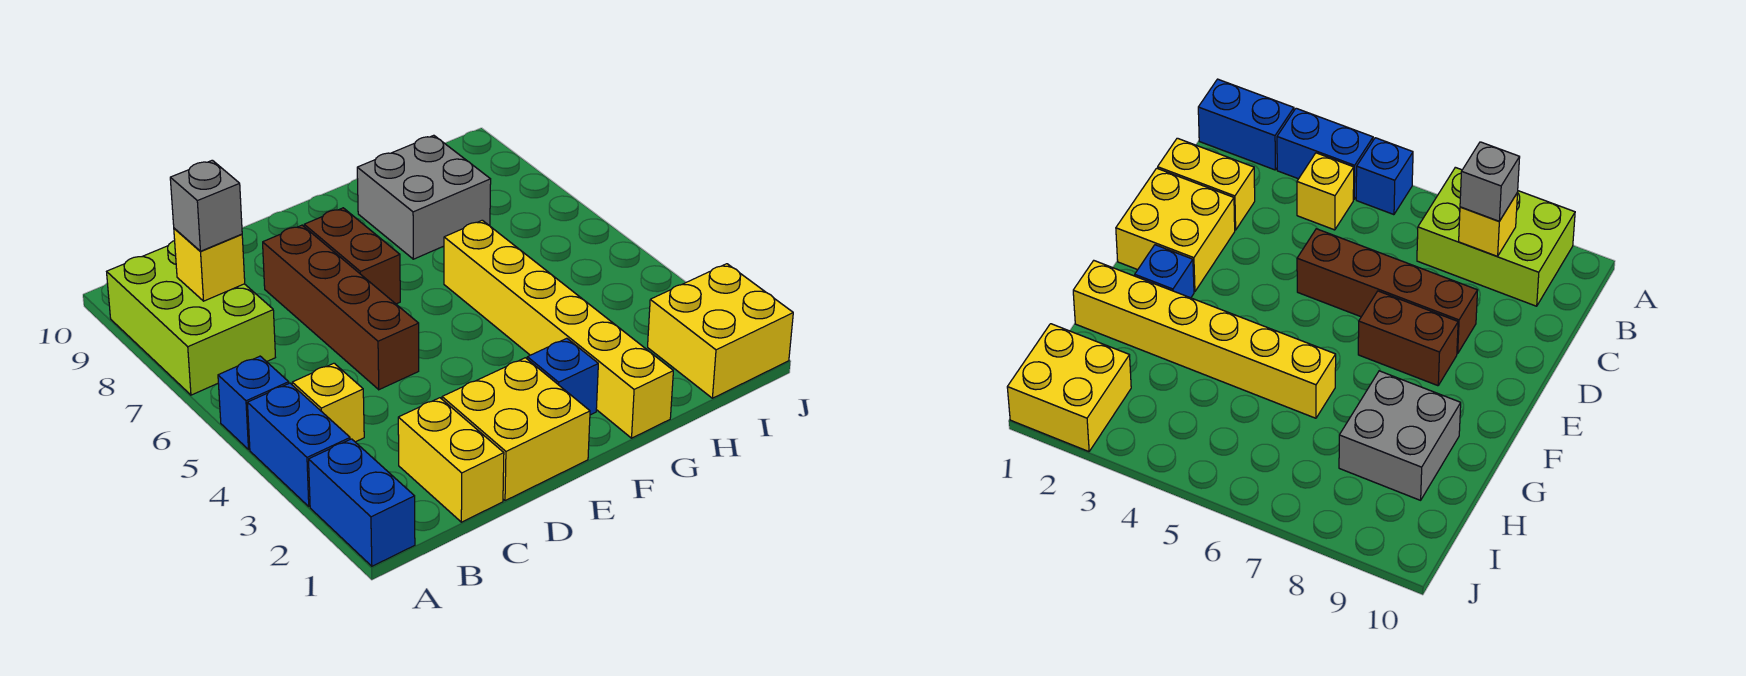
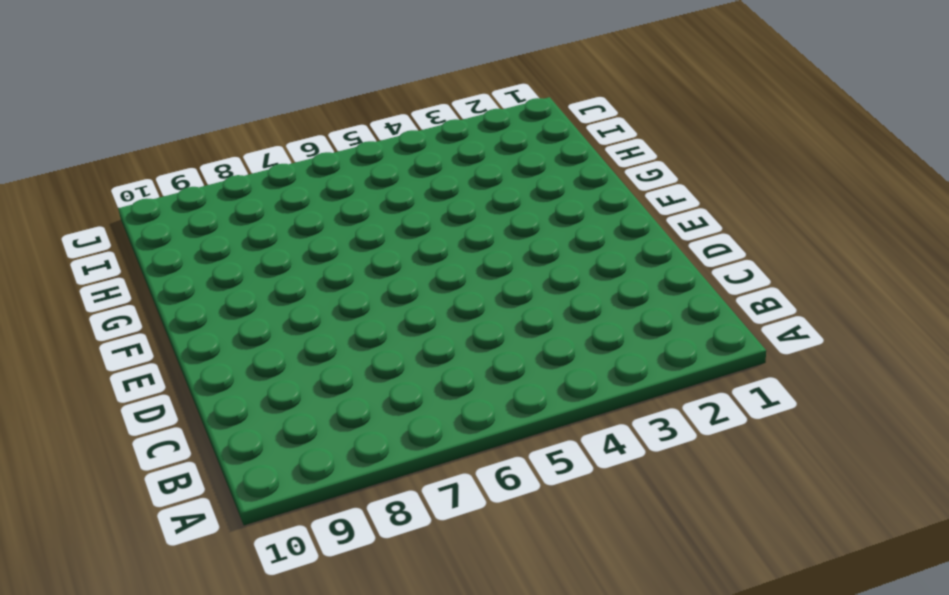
none -> blue 1x2 brick [309,439,415,566]
none -> blue 1x2 brick [248,383,350,506]
none -> blue 1x1 brick [218,356,289,449]

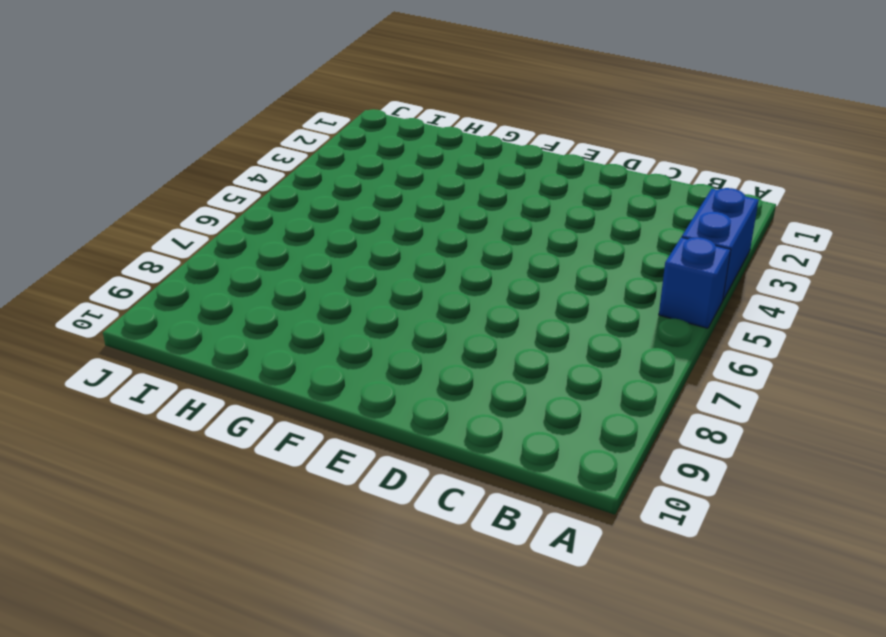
none -> blue 1x2 brick [309,439,415,566]
none -> lime 2x3 brick [107,241,275,395]
none -> yellow 1x1 brick [292,363,364,442]

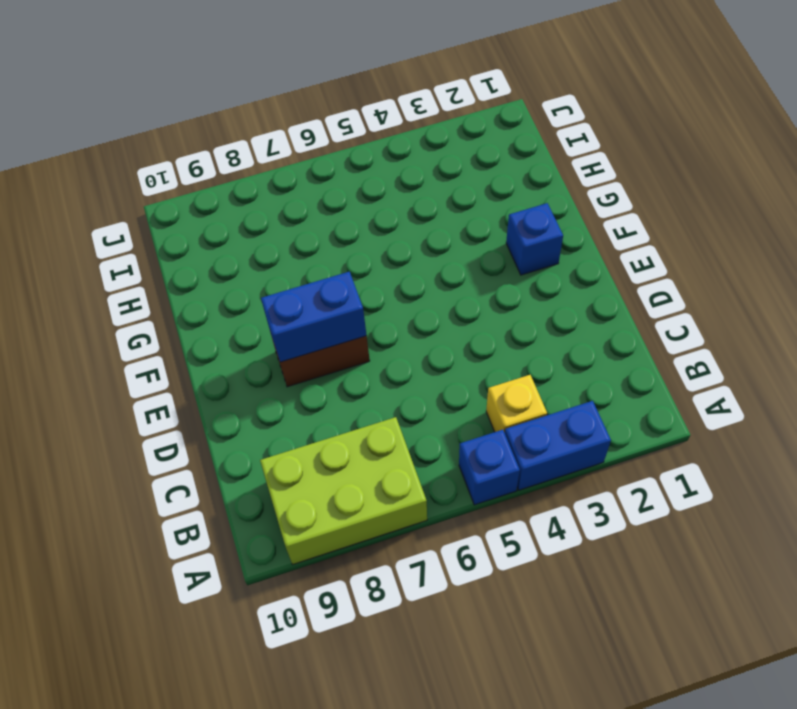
blue 1x2 brick [261,272,367,362] -> blue 1x2 brick moved to [309,439,415,566]
none -> yellow 1x2 brick [398,398,504,522]
none -> yellow 2x2 brick [442,358,590,501]
none -> brown 1x4 brick [263,225,419,390]

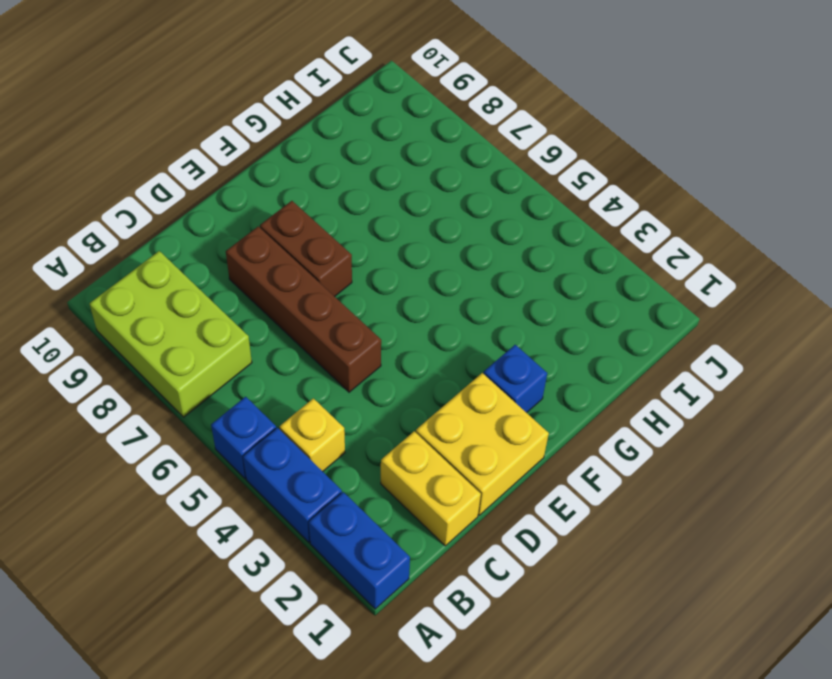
none -> yellow 1x6 brick [444,220,673,438]
none -> grey 2x2 brick [357,135,491,259]
none -> yellow 2x2 brick [648,264,793,398]

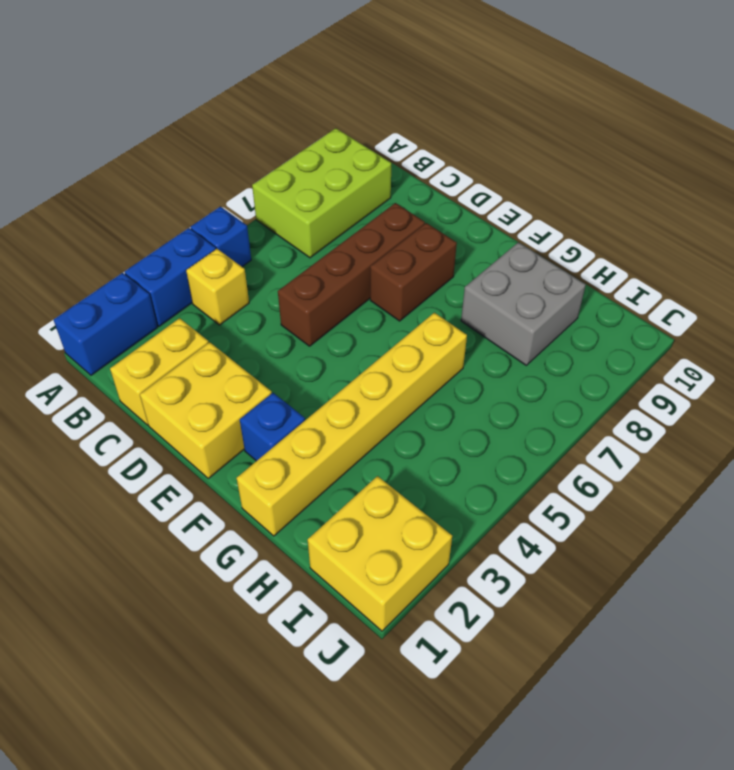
none -> yellow 1x1 brick [174,228,245,301]
none -> grey 1x1 brick [170,160,242,251]

